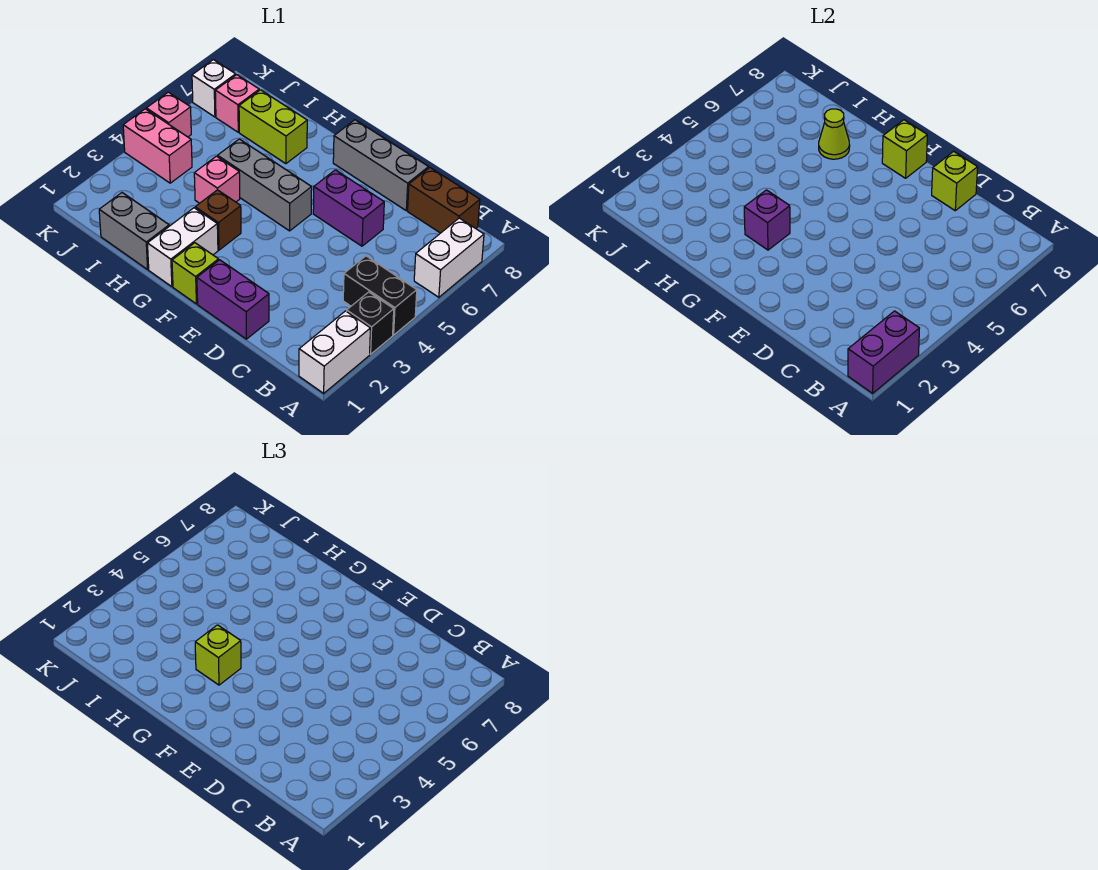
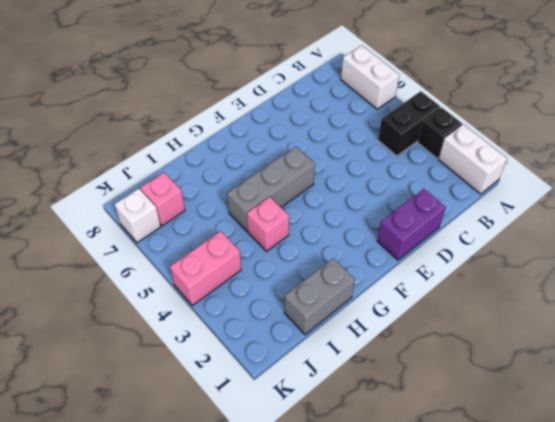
none -> brown 1x2 brick [408,168,480,233]
none -> purple 1x2 brick [313,170,384,246]
none -> grey 1x3 brick [333,120,429,211]

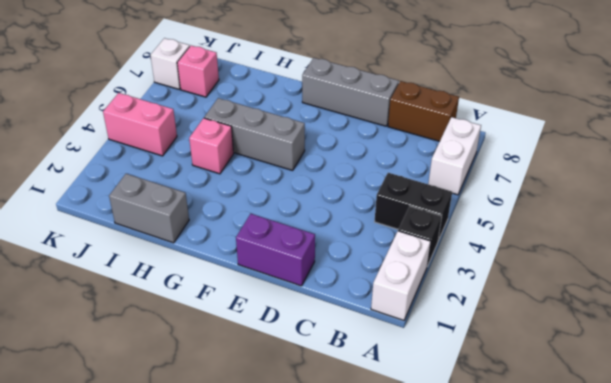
none -> purple 1x2 brick [313,170,384,246]
none -> lime 1x1 brick [172,243,219,304]
none -> white 1x2 brick [147,208,218,287]

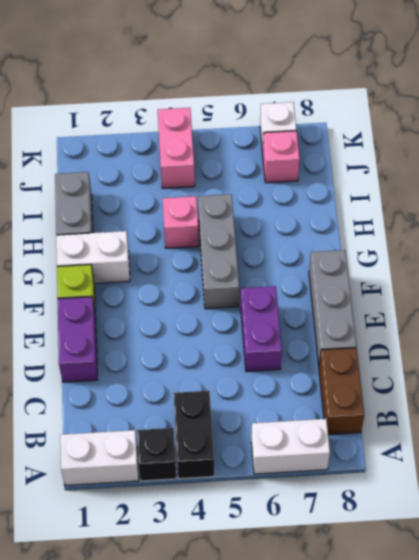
none -> brown 1x1 brick [195,190,241,250]
none -> lime 1x2 brick [239,90,307,164]
none -> pink 1x1 brick [146,92,191,137]

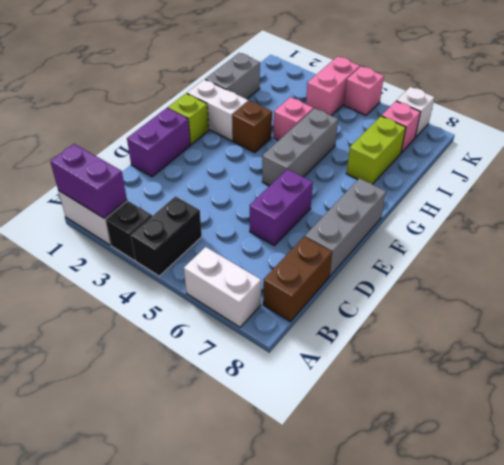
none -> lime 1x1 brick [932,151,978,211]
none -> lime 1x1 brick [882,120,927,178]
none -> purple 1x1 brick [744,190,790,250]

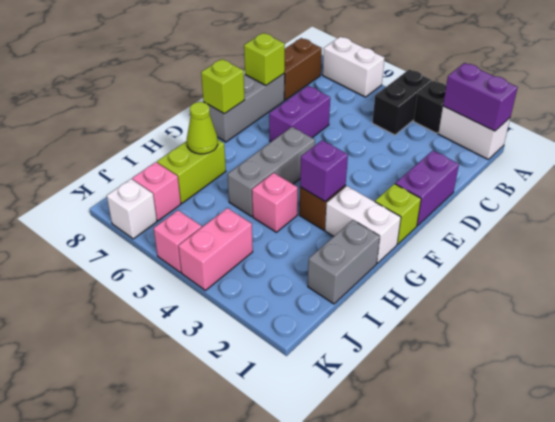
none -> lime 1x1 brick [195,625,241,685]

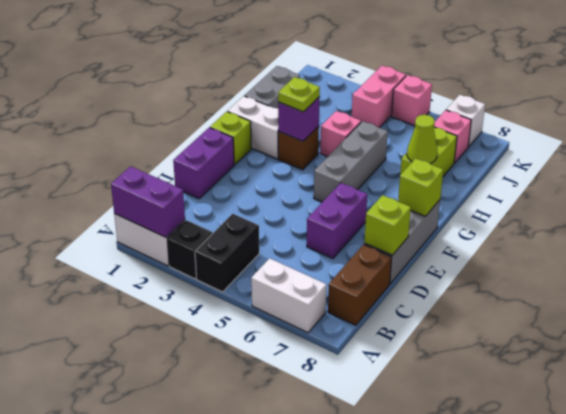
lime 1x1 plate [278,77,320,112] -> lime 1x1 brick [195,625,241,685]

